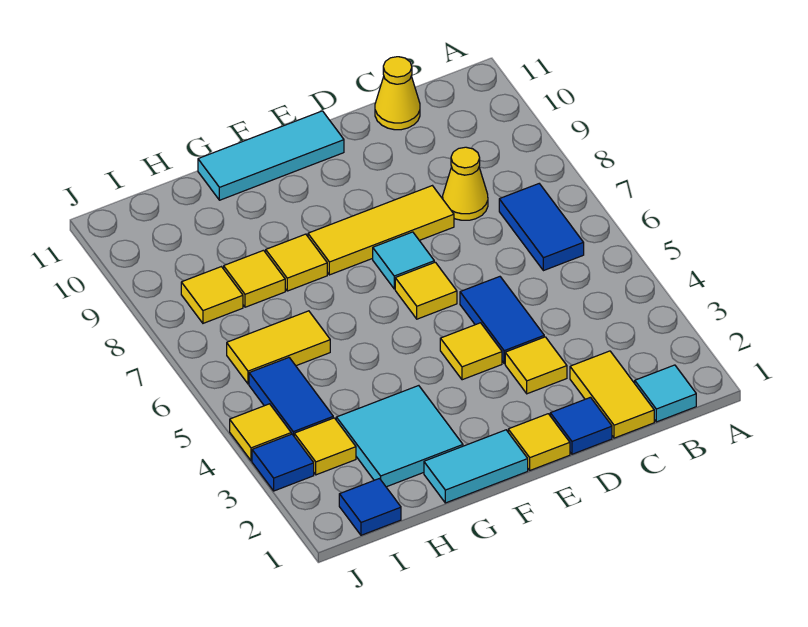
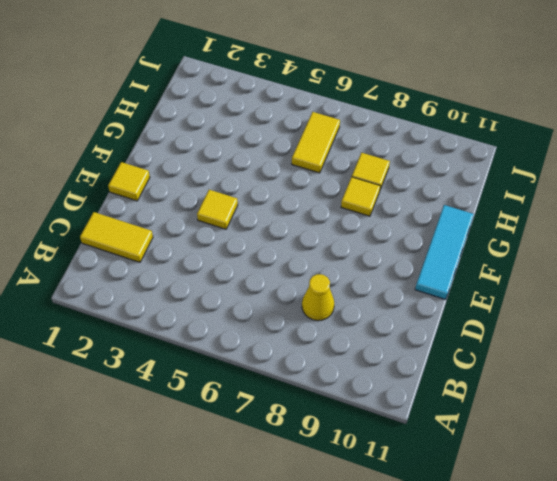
none -> cyan 1x1 tile [635,365,696,422]
none -> blue 1x2 tile [499,184,584,271]
none -> yellow 1x1 cone [375,57,420,130]

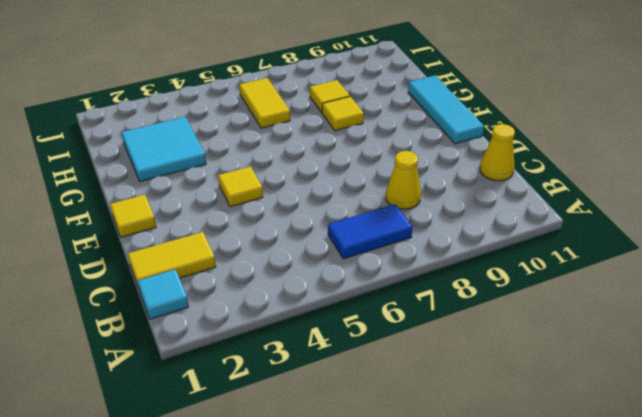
none -> blue 1x1 tile [550,397,612,454]
none -> yellow 1x1 tile [505,337,567,394]
none -> blue 1x2 tile [460,277,544,364]

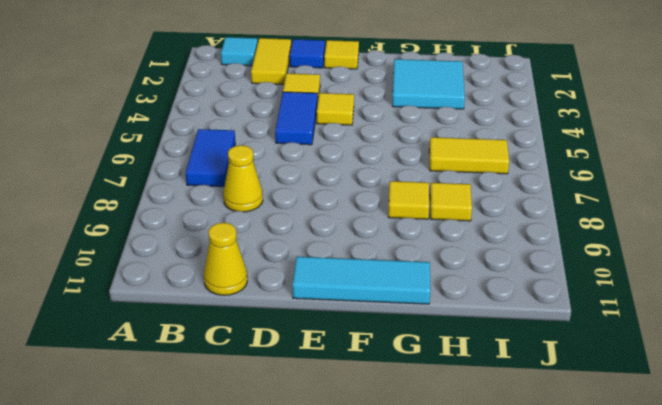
none -> yellow 1x3 tile [308,186,454,275]
none -> yellow 1x1 tile [395,262,457,319]
none -> cyan 1x1 tile [373,232,434,289]

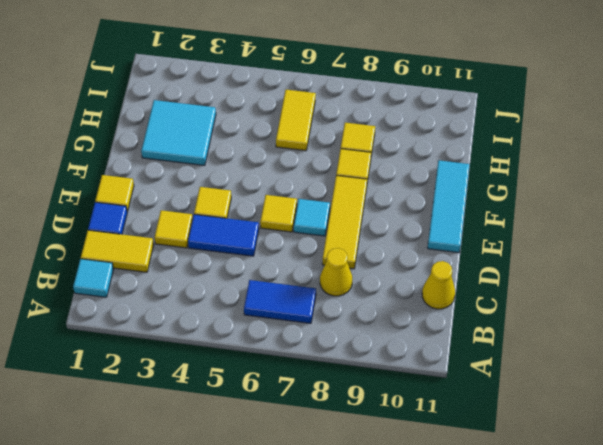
none -> cyan 1x2 tile [424,430,528,503]
none -> blue 1x1 tile [339,479,401,535]
none -> yellow 1x1 tile [294,418,356,475]

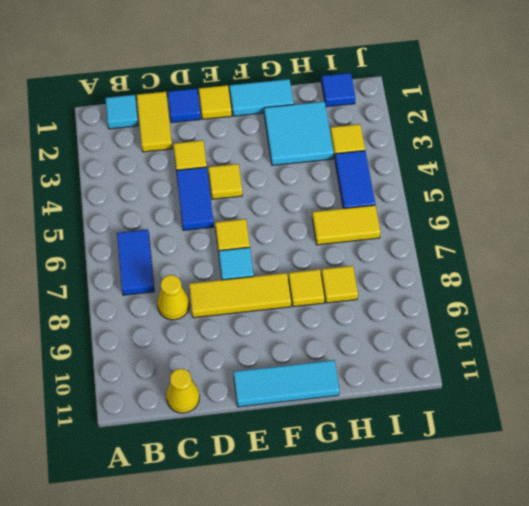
none -> yellow 1x1 tile [181,267,243,323]
none -> blue 1x1 tile [252,434,314,491]
none -> yellow 1x1 tile [230,404,291,461]

